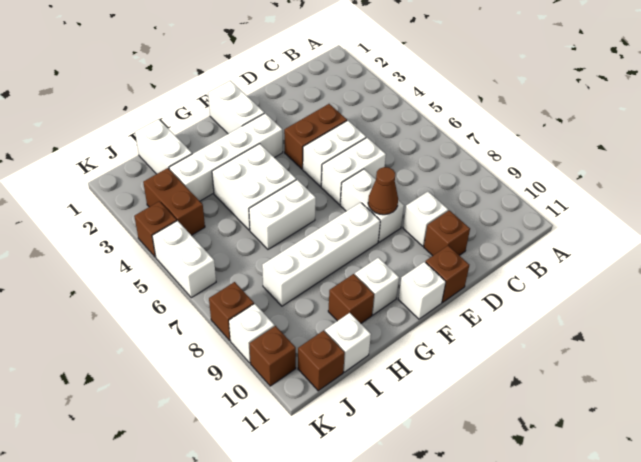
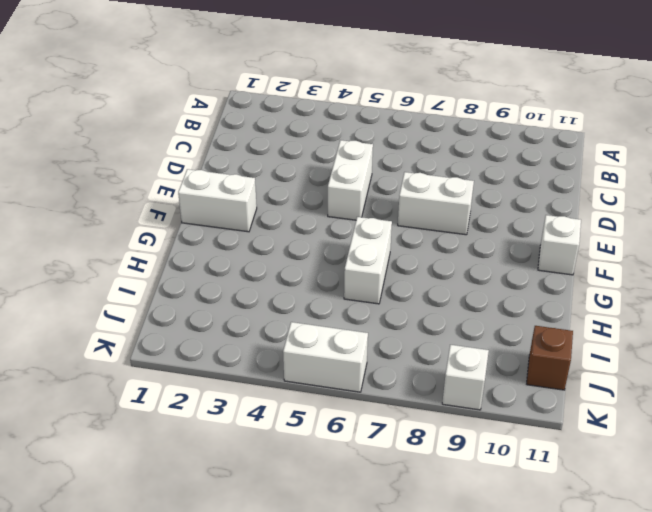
none -> brown 1x2 brick [284,104,347,169]
none -> white 1x2 brick [321,138,386,205]
none -> white 1x1 brick [403,192,448,246]

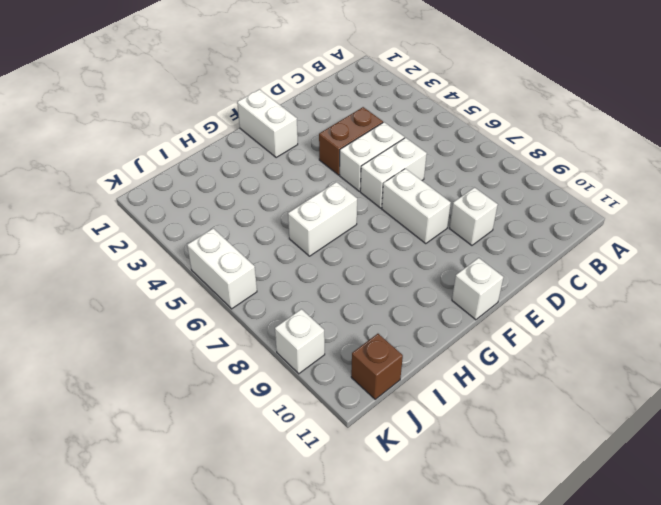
none -> brown 1x1 brick [424,210,470,256]
none -> brown 1x1 brick [425,246,469,302]
none -> white 1x4 brick [169,113,283,201]

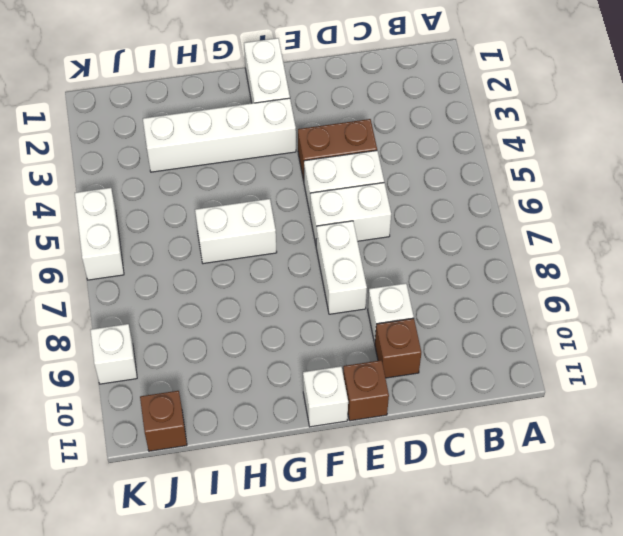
none -> white 1x4 brick [262,202,380,306]
none -> white 2x2 brick [212,144,296,230]
none -> white 1x1 brick [355,257,399,315]

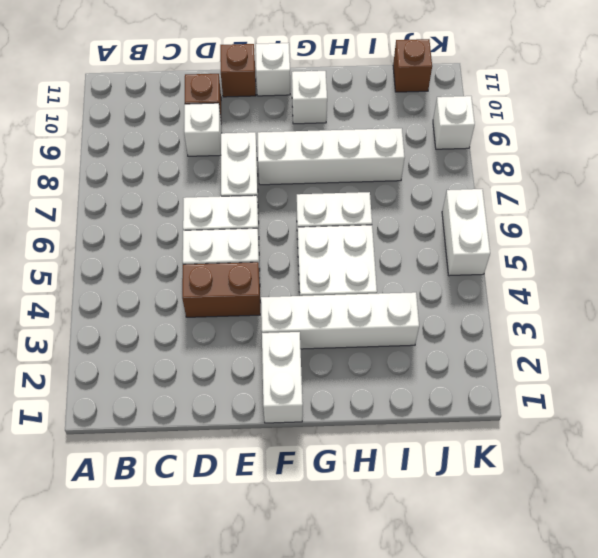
none -> brown 1x1 brick [328,274,374,323]
none -> white 1x2 brick [135,119,192,174]
none -> white 1x1 brick [325,313,371,372]

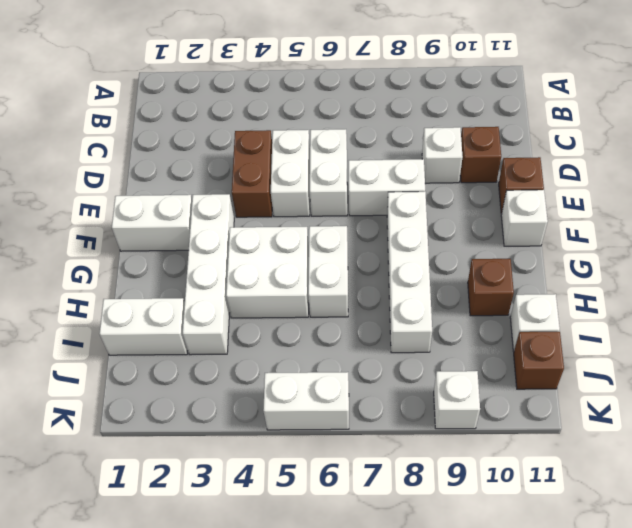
none -> white 1x1 brick [355,257,399,315]
none -> brown 1x2 brick [143,168,205,235]
none -> brown 1x1 brick [134,201,177,257]

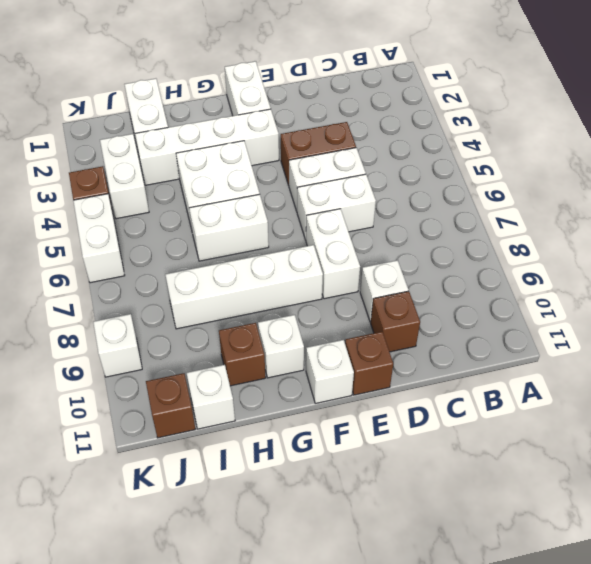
white 1x2 brick [100,134,149,219] -> brown 1x2 brick [143,168,205,235]
none -> brown 1x1 brick [209,282,254,340]
none -> brown 1x1 brick [249,326,296,386]
none -> brown 1x1 cone [368,167,398,215]

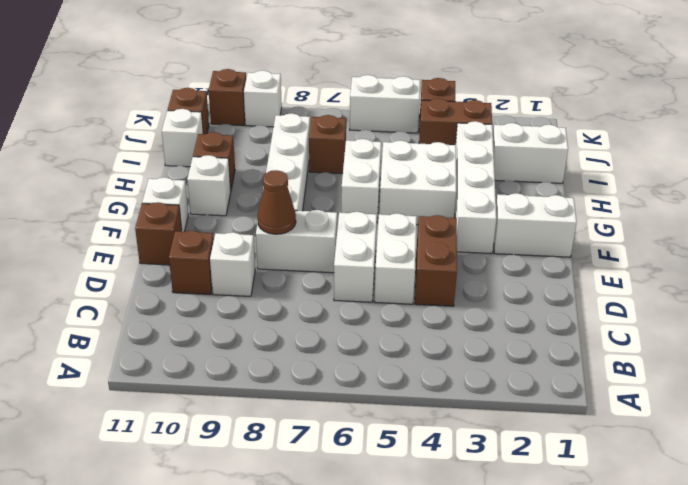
brown 1x1 brick [309,115,346,174] -> brown 1x1 brick moved to [209,282,254,340]

